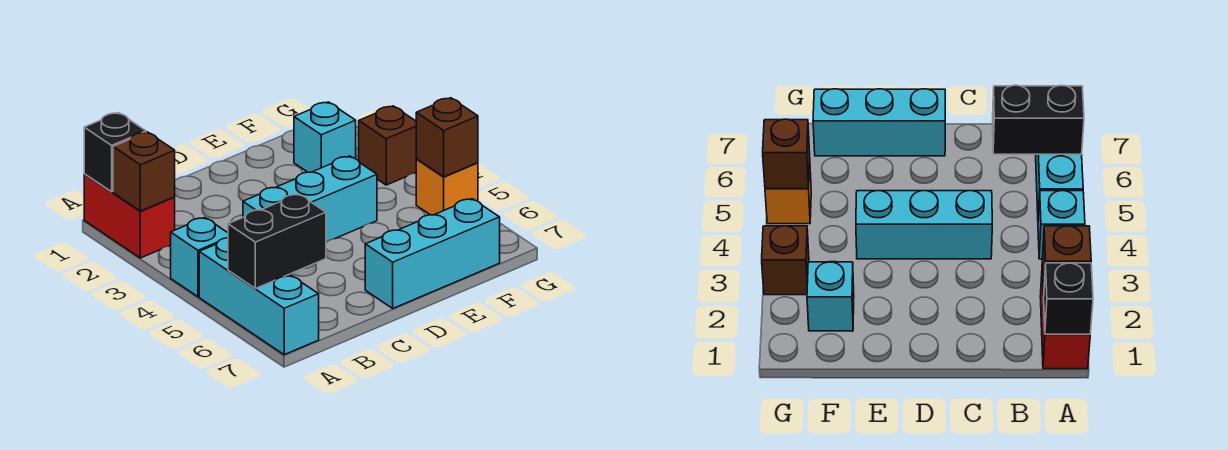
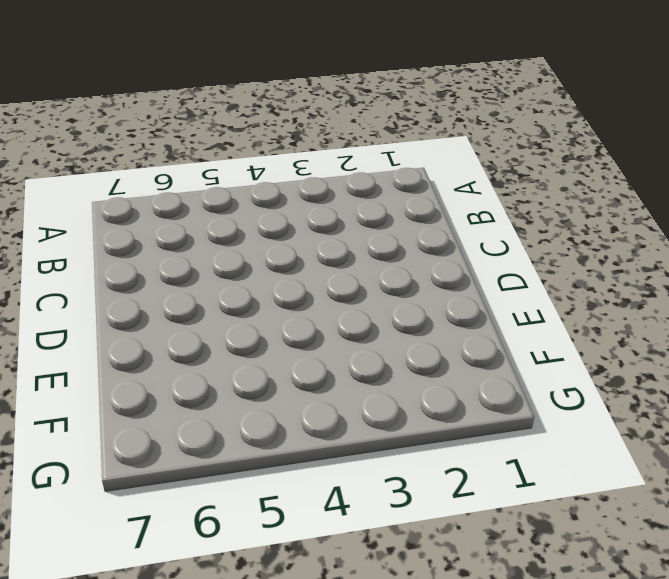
none -> red 1x2 brick [84,174,175,258]
none -> cyan 1x1 brick [171,218,228,297]
none -> cyan 1x3 brick [199,238,319,355]

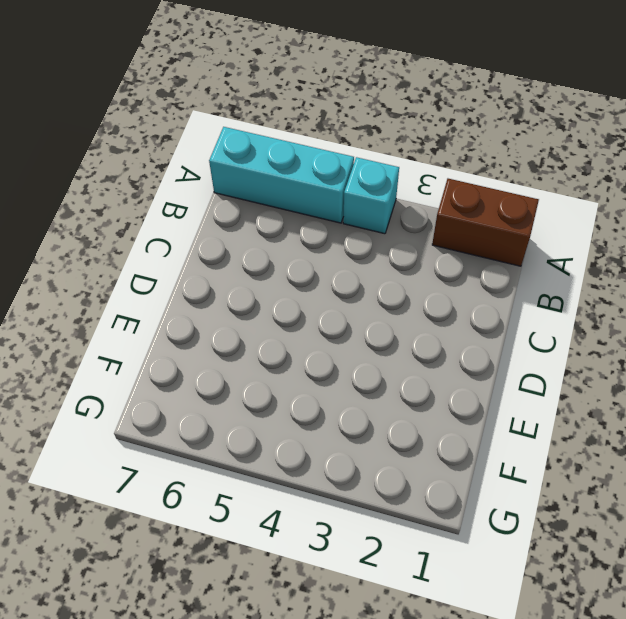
brown 1x2 brick [432,179,539,266] -> red 1x2 brick [84,174,175,258]
none -> cyan 1x3 brick [243,156,377,242]
none -> cyan 1x3 brick [365,199,500,308]
none -> cyan 1x1 brick [294,102,356,172]

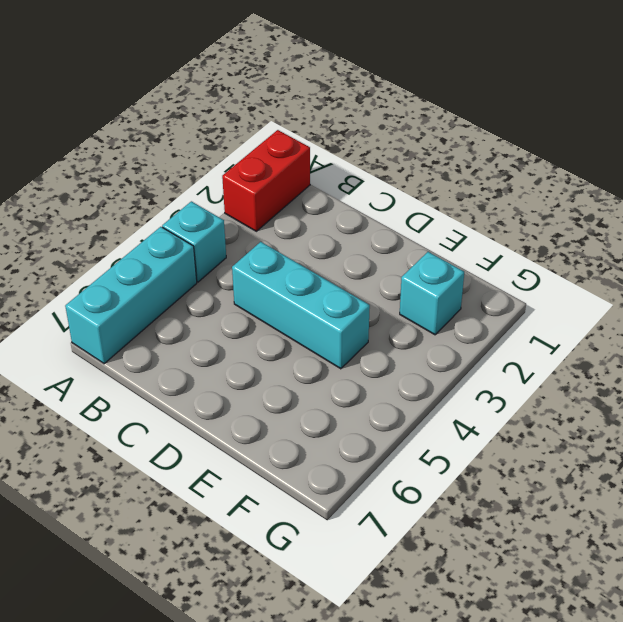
none -> cyan 1x3 brick [365,199,500,308]
none -> brown 1x1 brick [359,106,416,185]
none -> orange 1x1 brick [416,159,478,215]

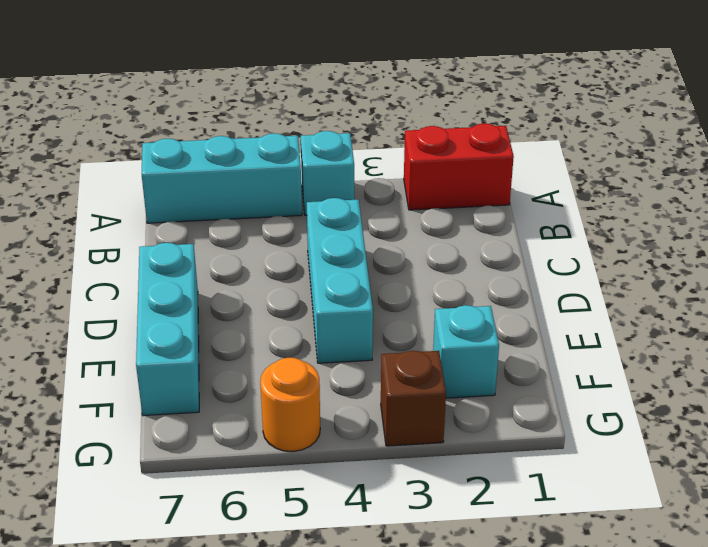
orange 1x1 round brick [260,358,320,451] -> orange 1x1 brick [416,159,478,215]
none -> black 1x1 brick [84,113,146,192]
none -> brown 1x1 brick [113,132,175,211]
none -> black 1x2 brick [228,194,326,288]

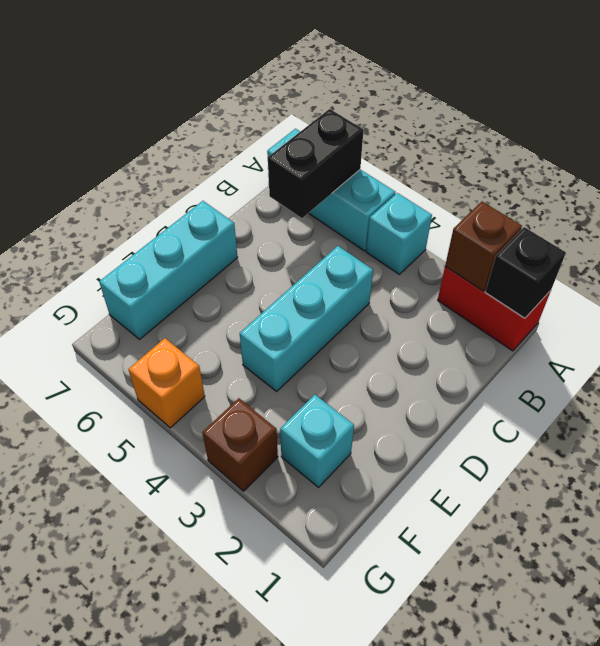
none -> brown 1x1 brick [416,98,478,177]

